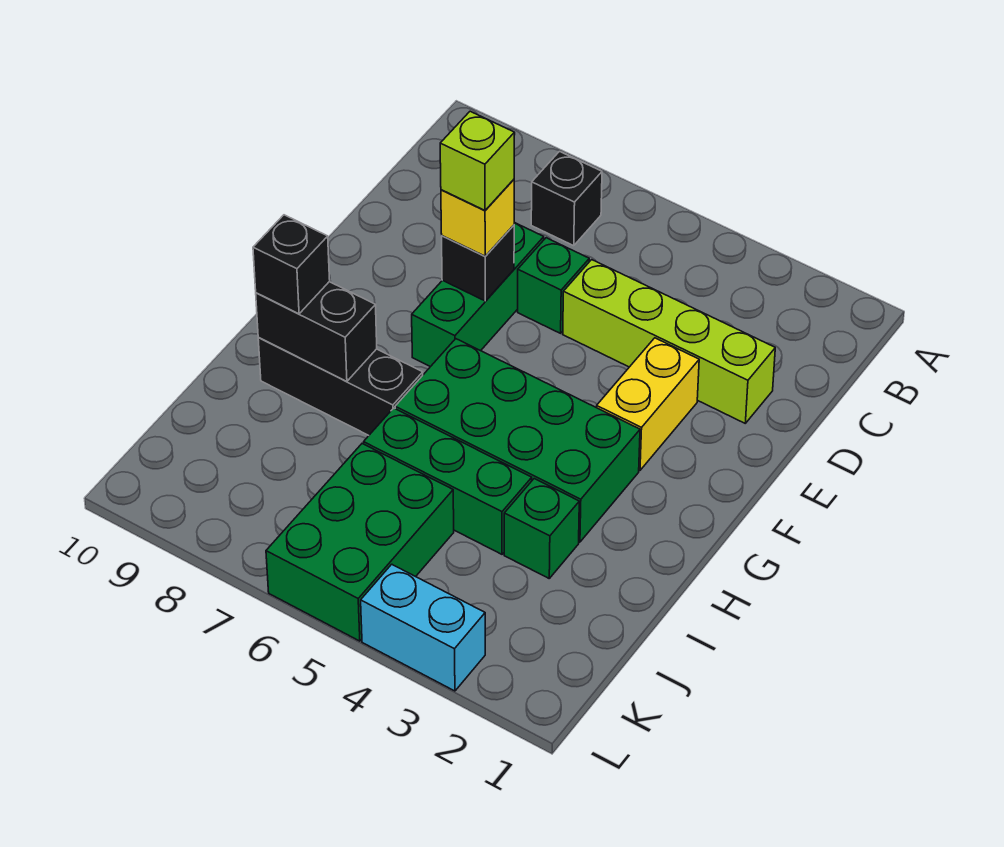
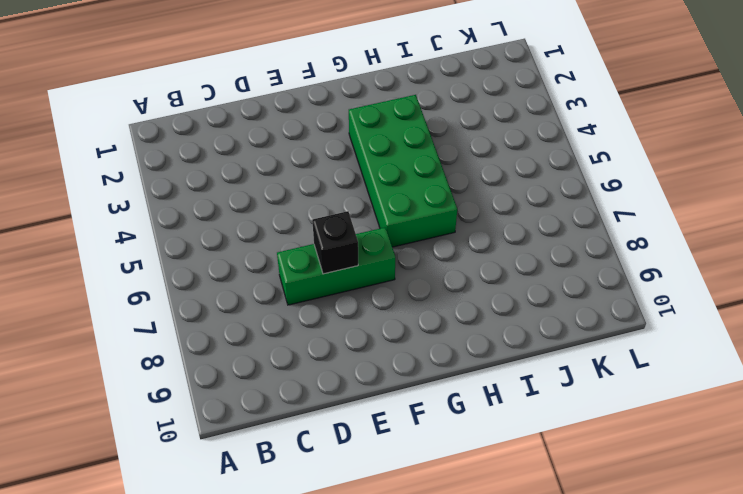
none -> black 1x1 brick [531,152,602,246]
none -> lime 1x4 brick [563,260,775,423]
none -> green 1x1 brick [518,238,589,333]

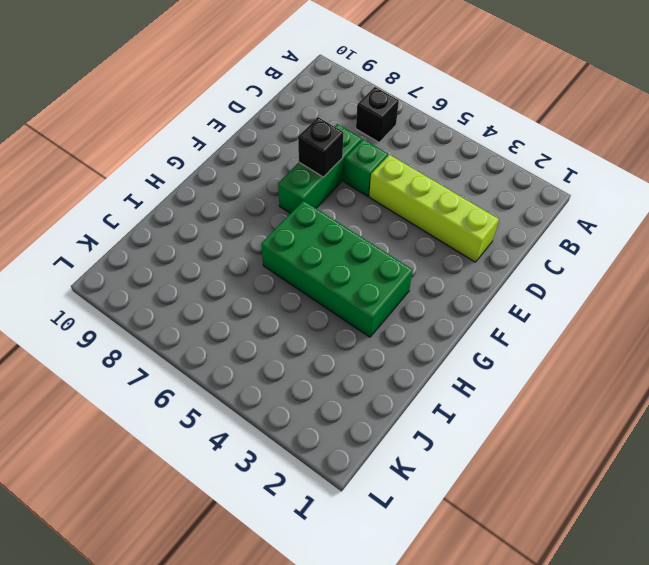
none -> yellow 1x2 brick [597,338,699,470]
none -> black 1x3 brick [258,337,423,435]
none -> green 1x1 brick [504,479,579,578]

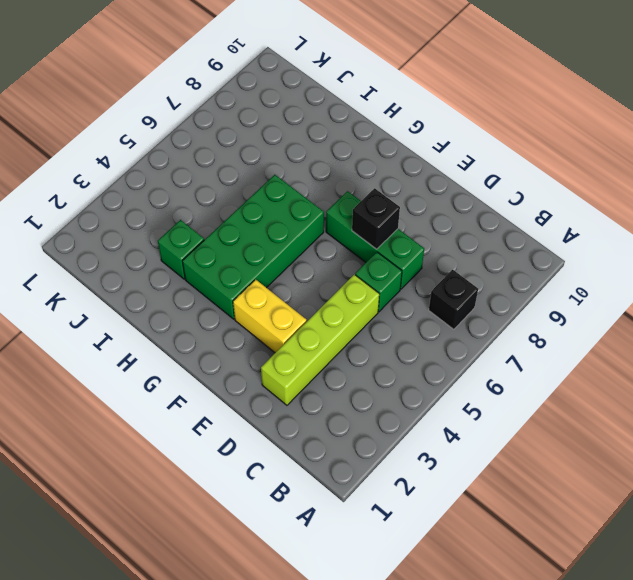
none -> black 1x3 brick [258,337,423,435]
none -> green 1x3 brick [364,408,532,554]
none -> green 2x3 brick [266,444,454,641]

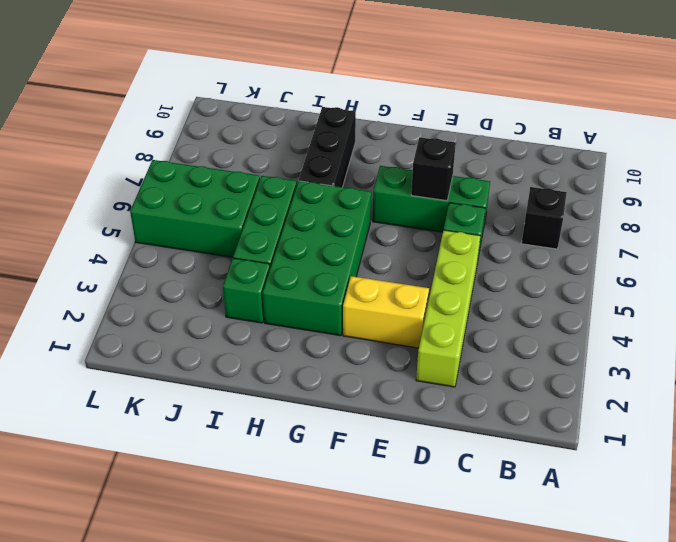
none -> cyan 1x2 brick [361,564,485,691]
none -> black 1x2 brick [256,282,377,381]
none -> yellow 1x1 brick [441,180,514,256]

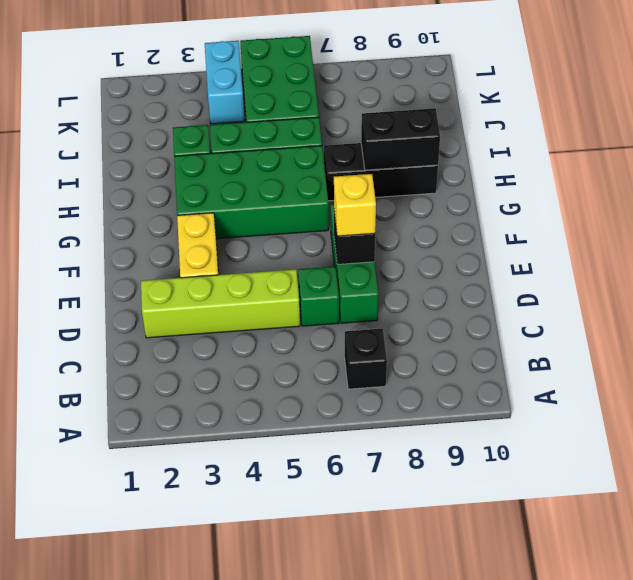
cyan 1x2 brick [205,41,245,124] -> cyan 1x2 brick turned to [361,564,485,691]
none -> black 1x1 brick [253,215,330,314]
none -> lime 1x1 brick [440,111,515,210]

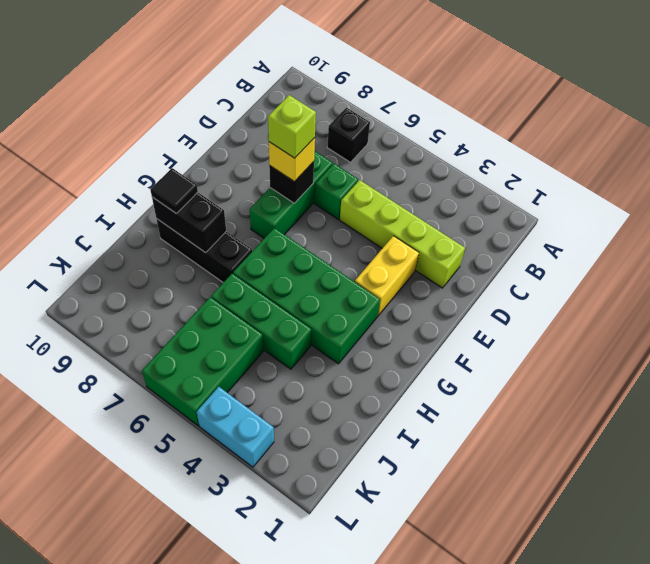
black 1x1 tile [150,168,198,214] -> black 1x1 brick [253,215,330,314]
none -> green 1x1 brick [504,479,579,578]

